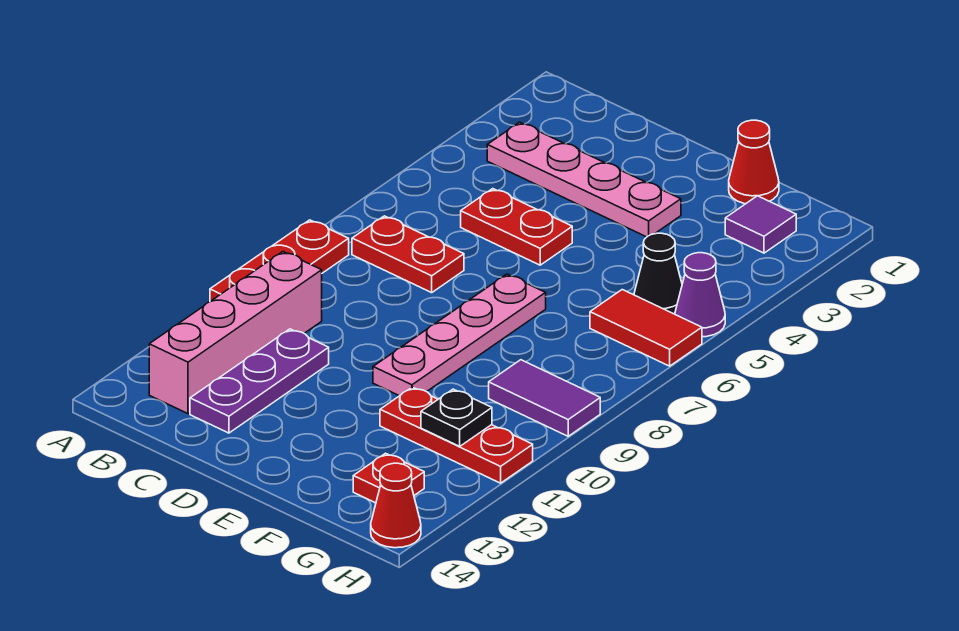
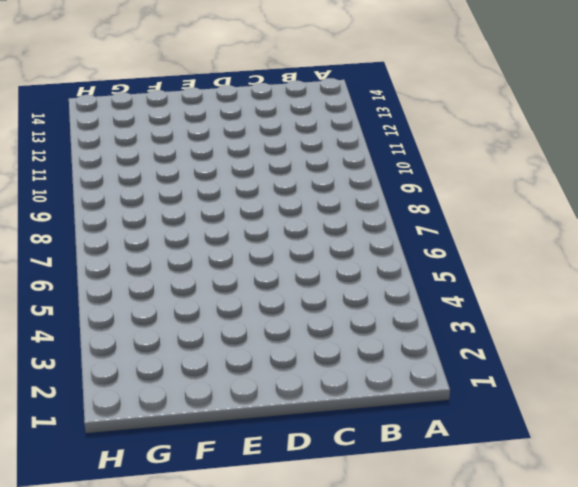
none -> red 1x3 plate [210,220,349,301]
none -> pink 1x4 plate [487,122,681,237]
none -> red 1x2 plate [352,216,464,293]

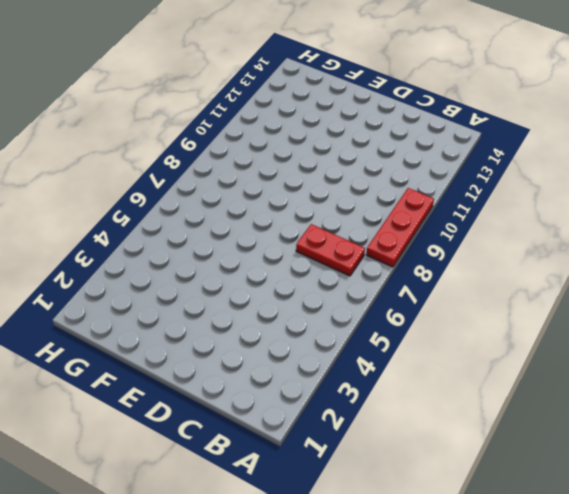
none -> pink 1x4 plate [487,122,681,237]
none -> pink 1x4 brick [149,252,322,414]
none -> red 1x2 plate [461,189,572,265]

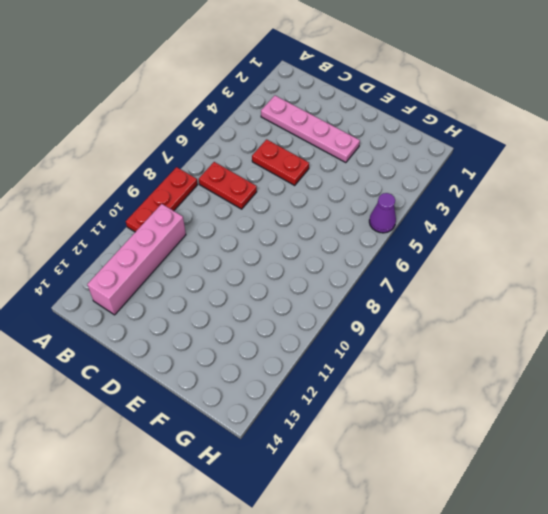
none -> purple 1x3 plate [190,329,329,433]
none -> pink 1x4 plate [373,274,546,396]
none -> red 1x1 cone [729,120,779,204]

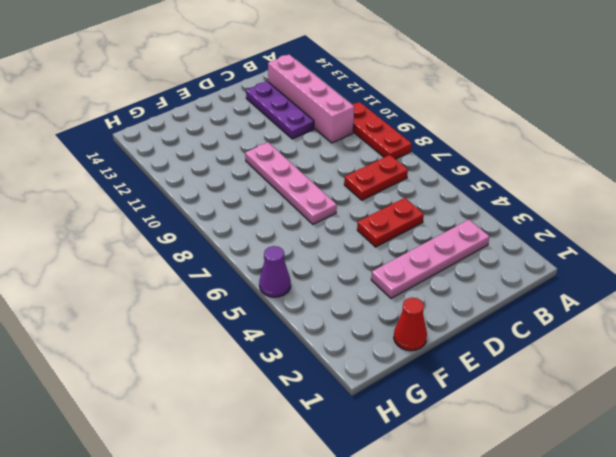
none -> red 1x3 plate [380,387,533,483]
none -> purple 1x1 tile [725,196,796,253]
none -> black 1x1 cone [634,233,682,314]

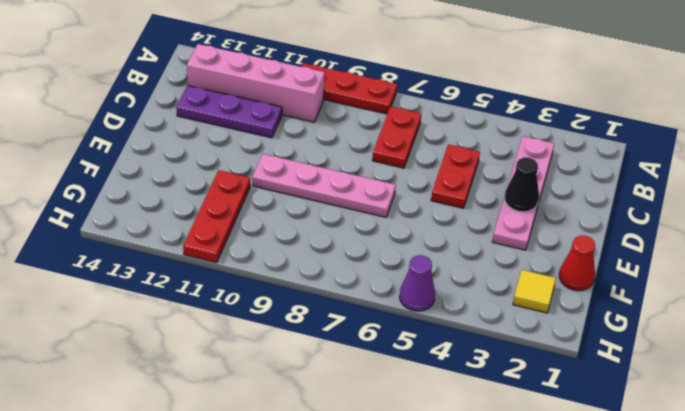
black 1x1 cone [505,157,539,212] -> black 1x1 cone moved to [634,233,682,314]
yellow 1x1 tile [513,270,556,313] -> purple 1x1 tile [725,196,796,253]
none -> red 1x2 tile [590,290,702,366]
none -> purple 1x2 tile [489,360,600,436]
none -> red 1x1 plate [353,453,424,503]

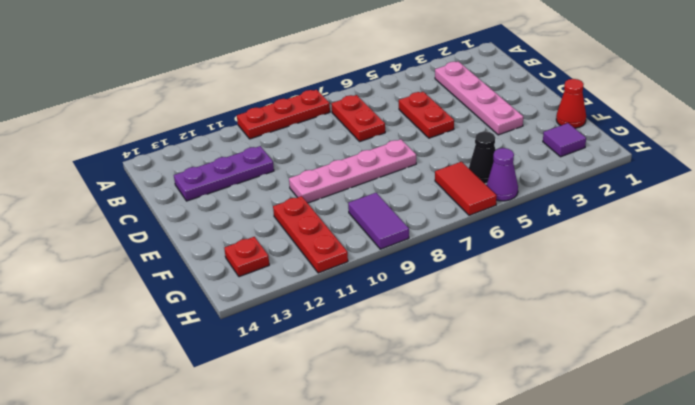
none -> pink 1x4 brick [149,252,322,414]
none -> red 1x1 cone [371,463,421,548]
none -> black 1x1 plate [421,389,492,446]

